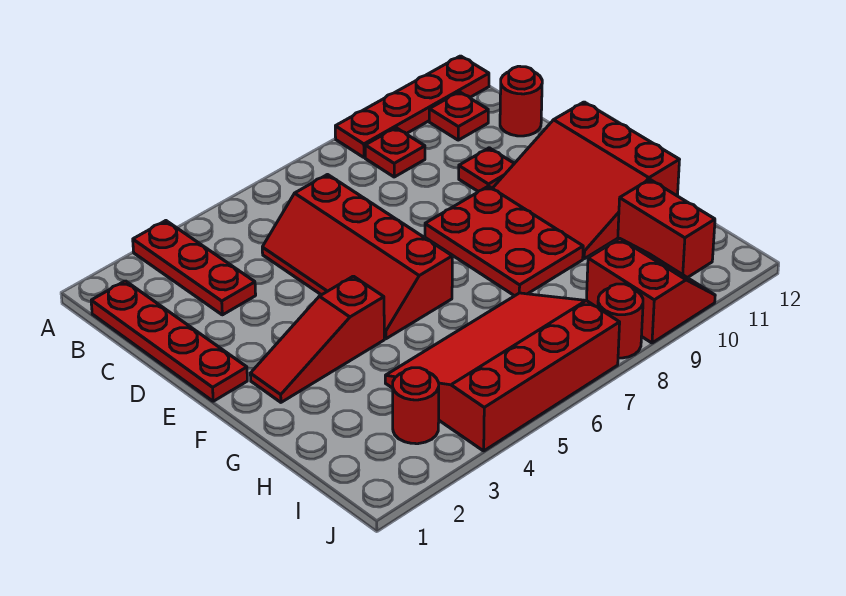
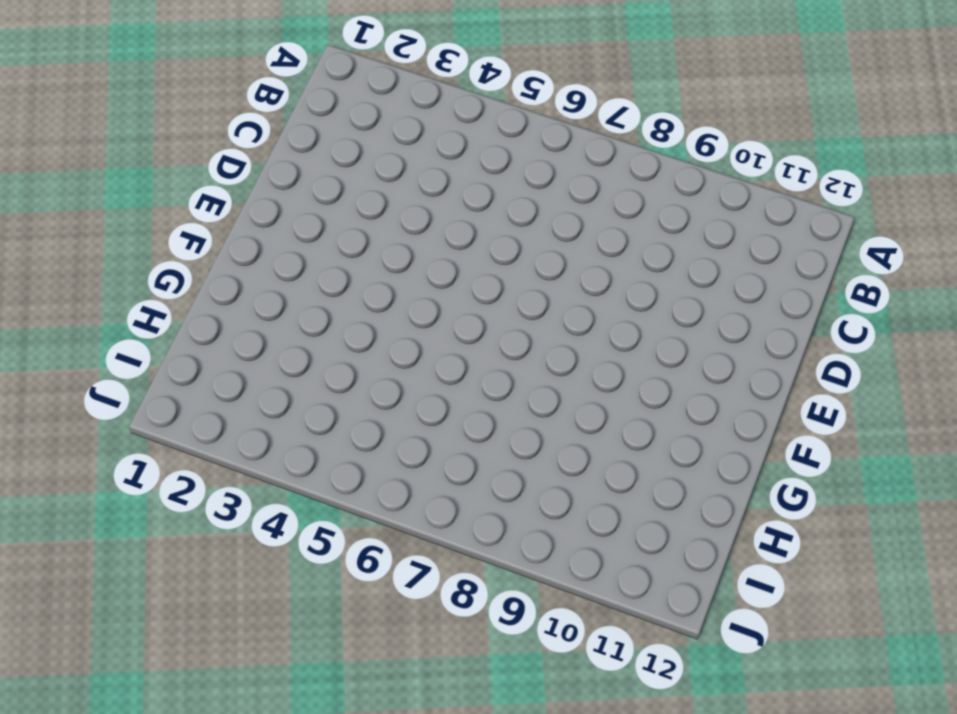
none -> red 1x3 plate [133,221,256,315]
none -> red 1x4 plate [335,56,489,157]
none -> red 1x4 plate [91,281,247,401]

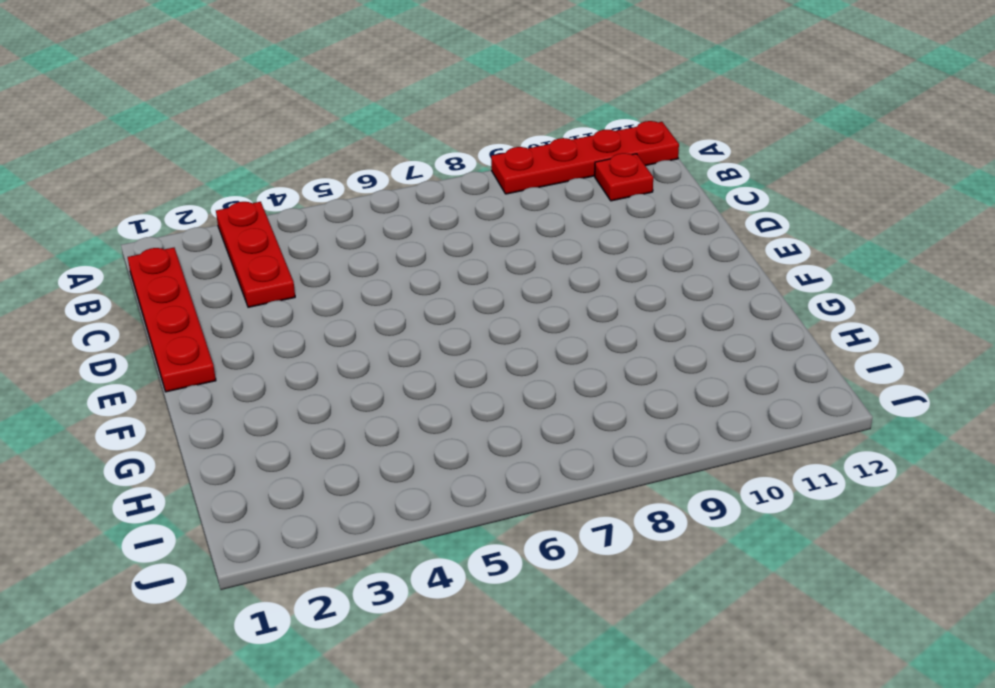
none -> red 1x1 plate [365,128,425,177]
none -> red 2x4 slope [262,175,452,339]
none -> red 1x1 round brick [500,66,542,136]

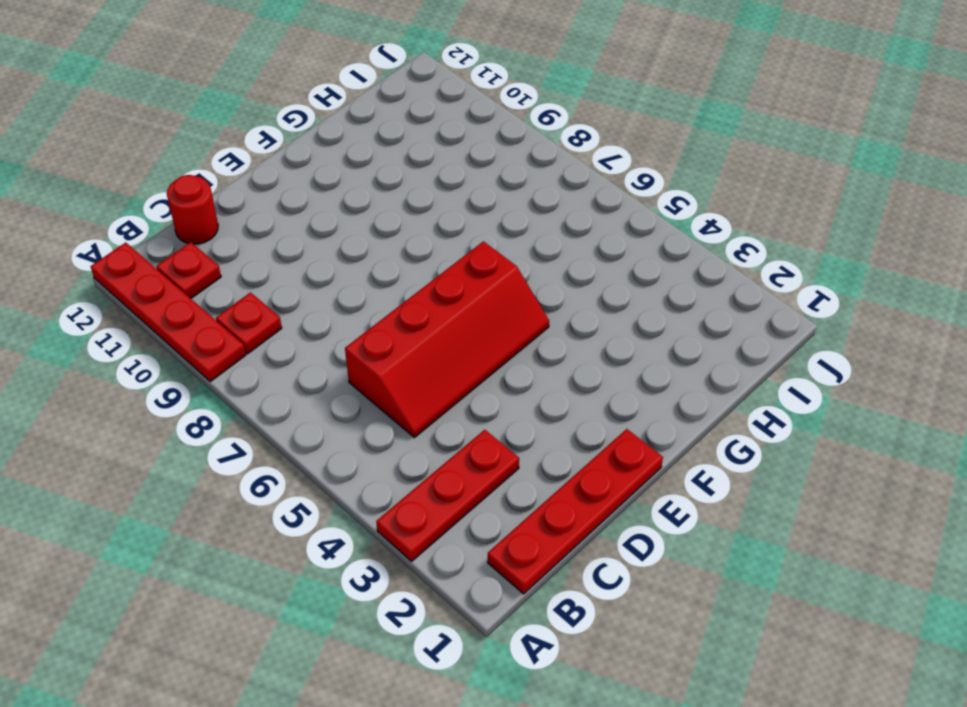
none -> red 1x1 plate [459,148,514,191]
none -> red 2x3 plate [425,186,583,296]
none -> red 3x3 slope [493,102,679,259]

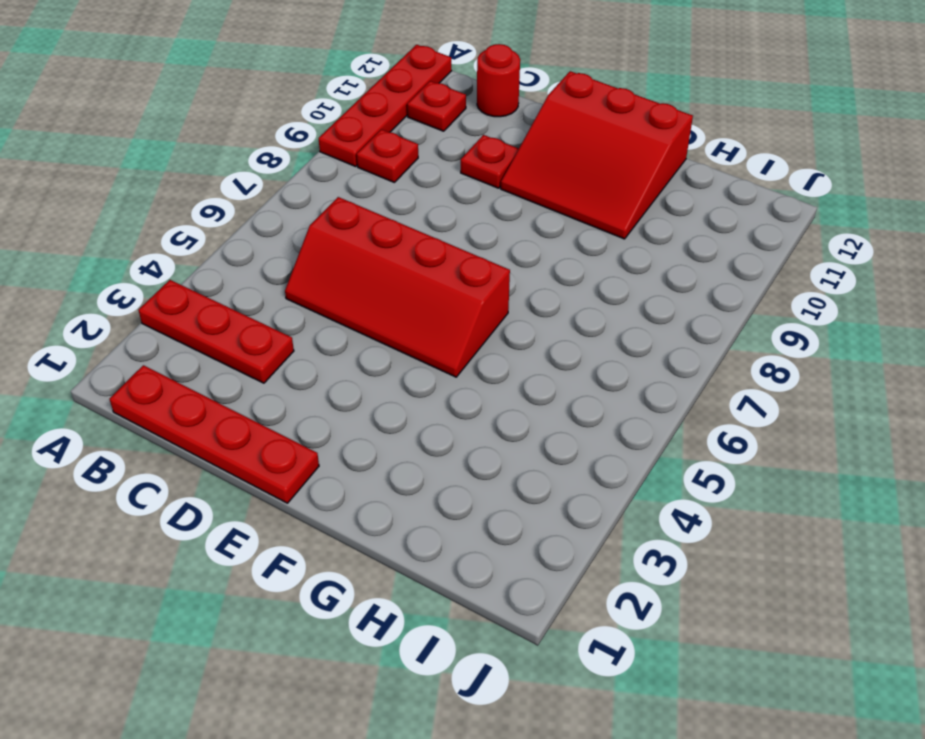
none -> red 2x3 plate [425,186,583,296]
none -> red 1x3 slope [250,276,384,402]
none -> red 3x4 slope [385,293,620,451]

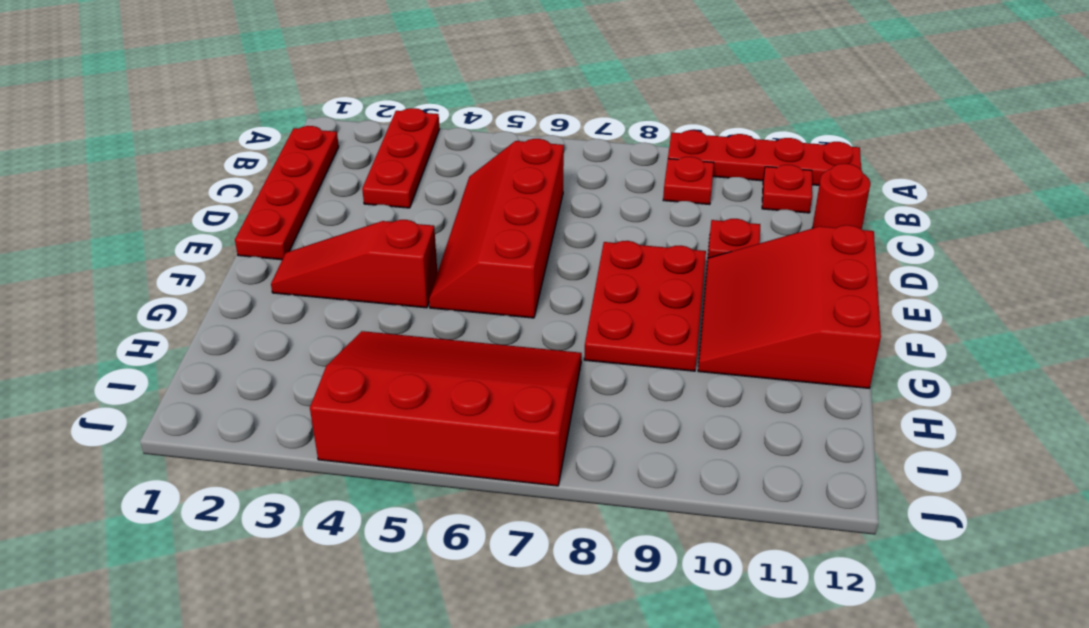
none -> red 1x2 brick [618,179,715,278]
none -> red 1x1 round brick [393,368,439,444]
none -> red 2x2 slope [586,239,715,343]

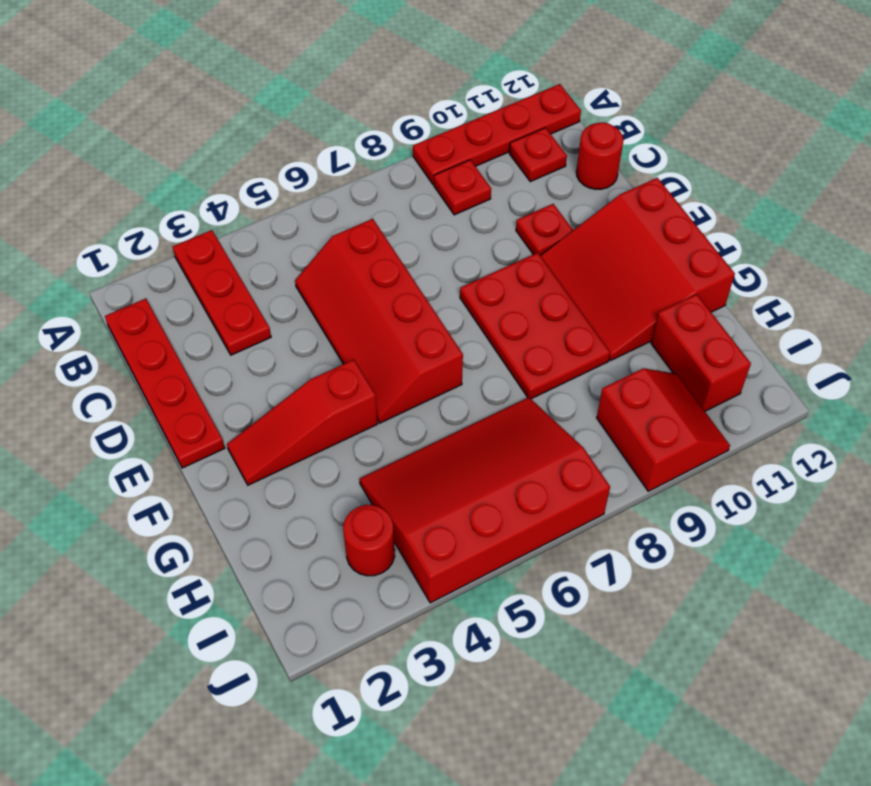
none -> red 1x1 round brick [598,284,643,358]

